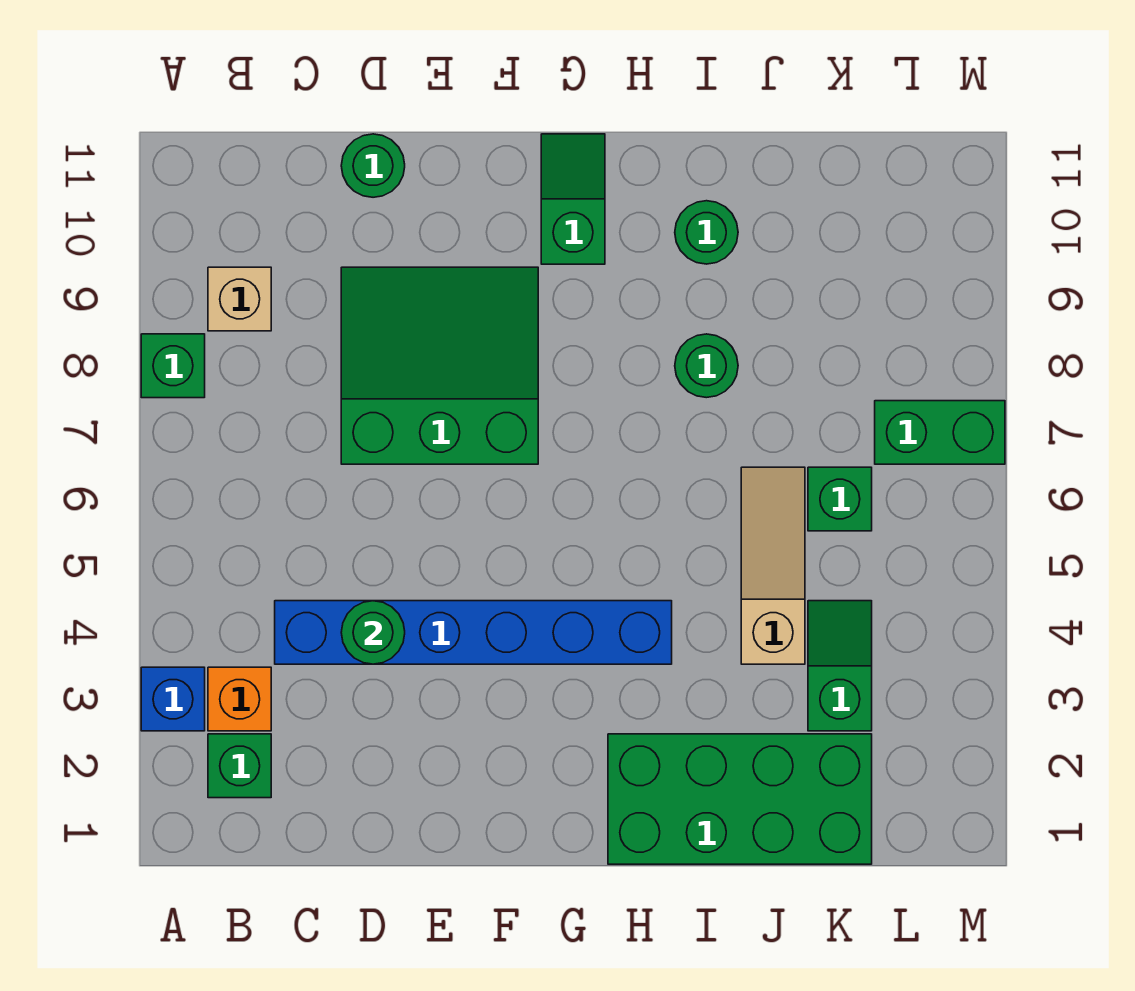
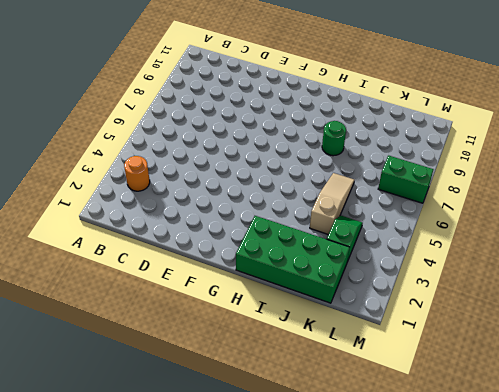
orange 1x1 round brick [124,156,150,191] -> orange 1x1 brick [208,667,271,731]
none -> blue 1x1 brick [141,667,205,731]
none -> green 1x1 brick [141,334,205,398]
none -> green 1x1 brick [208,734,271,798]

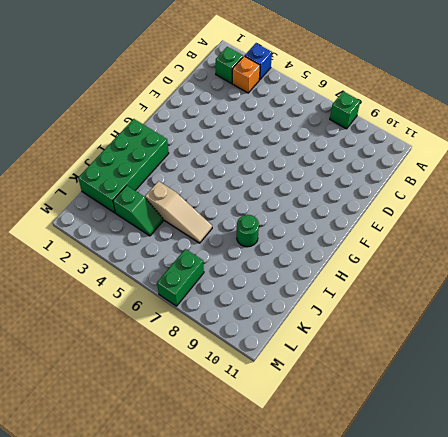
none -> tan 1x1 brick [208,267,271,331]
none -> blue 1x6 brick [275,601,672,664]
none -> green 3x3 slope [341,267,538,464]

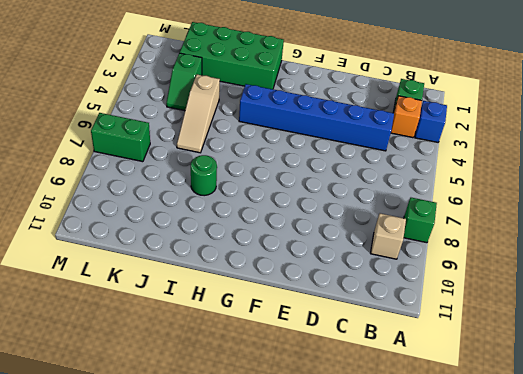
none -> green 3x3 slope [341,267,538,464]
none -> green 1x1 round brick [341,134,405,197]
none -> green 1x2 slope [541,134,605,264]

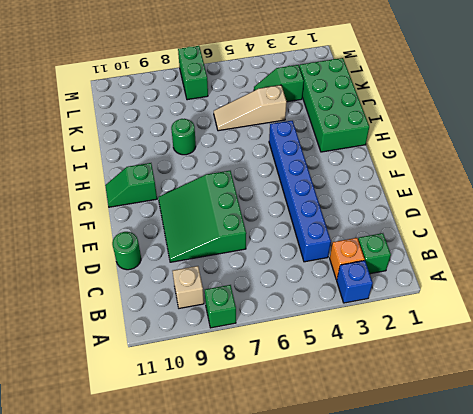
none -> green 1x1 round brick [675,201,738,264]
none -> green 1x1 brick [808,467,872,531]
none -> green 1x1 round brick [341,601,405,664]

